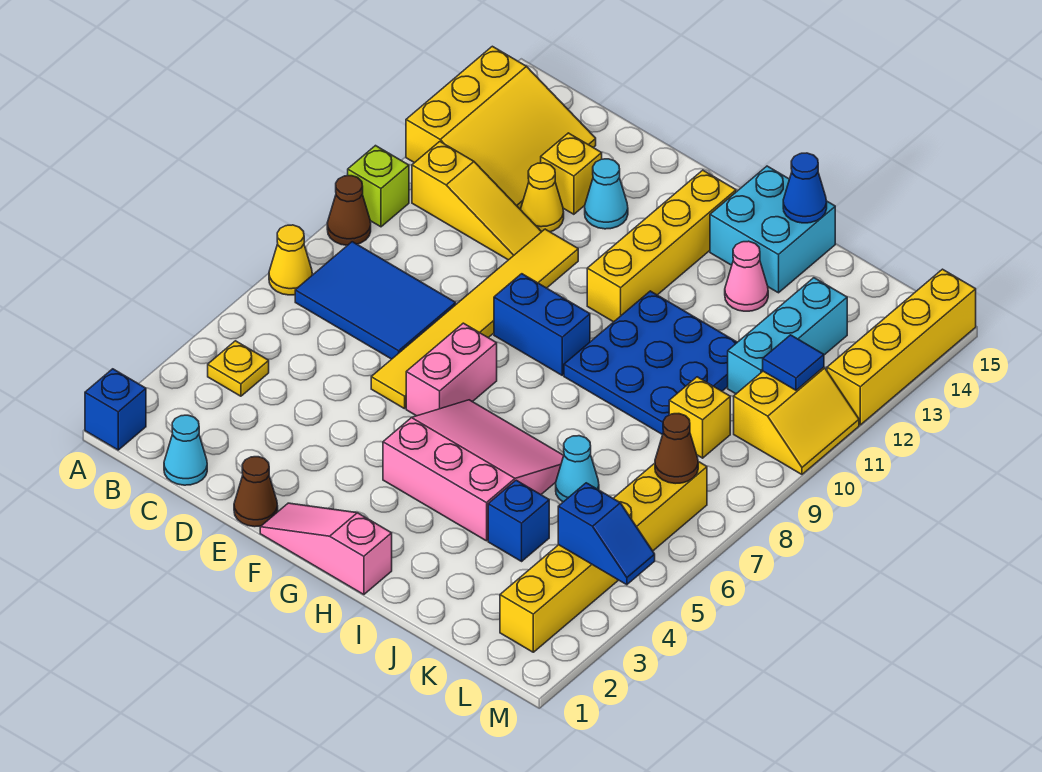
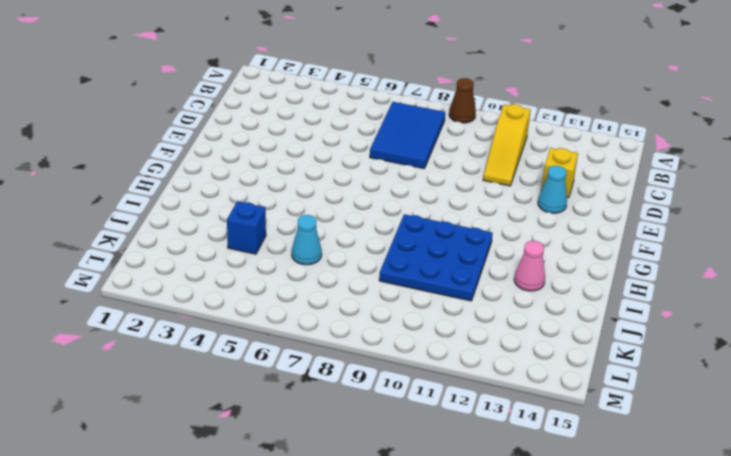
none -> blue 1x1 brick [85,369,146,450]
none -> yellow 1x1 cone [269,225,312,295]
none -> lime 1x1 brick [348,146,409,227]
none -> yellow 3x3 slope [406,46,596,209]

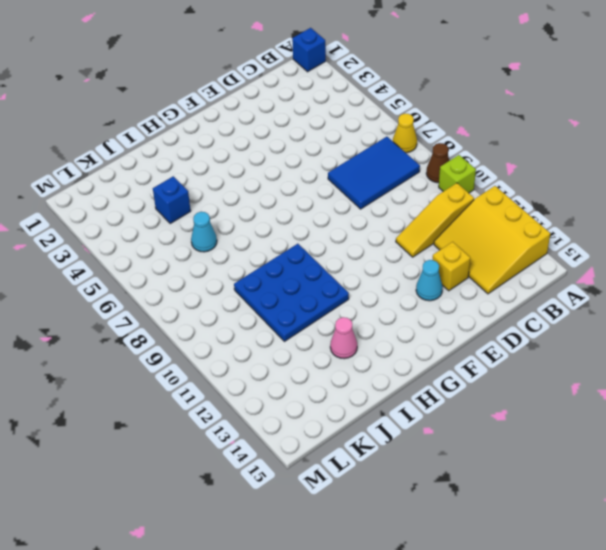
none -> yellow 1x1 plate [208,341,269,396]
none -> cyan 1x1 cone [164,415,207,485]
none -> yellow 1x1 cone [520,163,564,232]
none -> brown 1x1 cone [234,457,278,527]

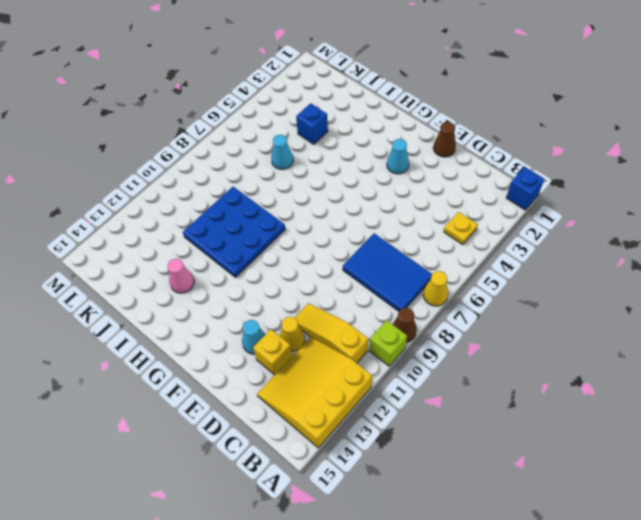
cyan 1x1 cone [387,139,409,174] -> cyan 1x1 cone moved to [164,415,207,485]
none -> yellow 1x6 tile [371,229,578,409]
none -> pink 1x3 slope [260,503,392,595]
none -> pink 1x2 brick [406,323,497,416]
none -> blue 1x2 brick [494,274,590,375]

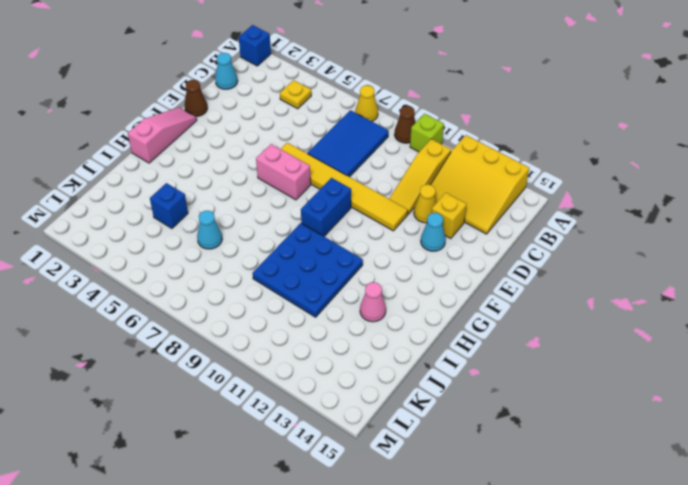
none -> pink 3x3 slope [383,400,564,541]
none -> yellow 1x4 brick [587,170,736,322]
none -> cyan 2x2 brick [710,166,835,293]
none -> yellow 1x1 brick [669,377,730,458]

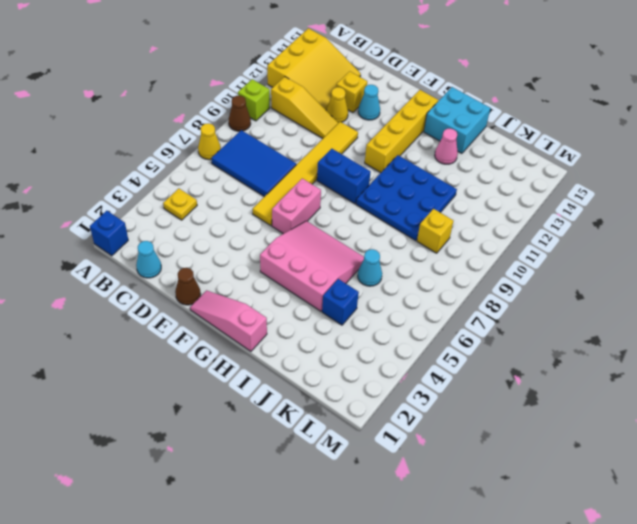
none -> cyan 1x3 brick [728,278,847,394]
none -> yellow 1x6 brick [500,462,707,652]
none -> yellow 2x2 slope [734,367,859,474]
none -> yellow 1x4 brick [827,269,976,425]

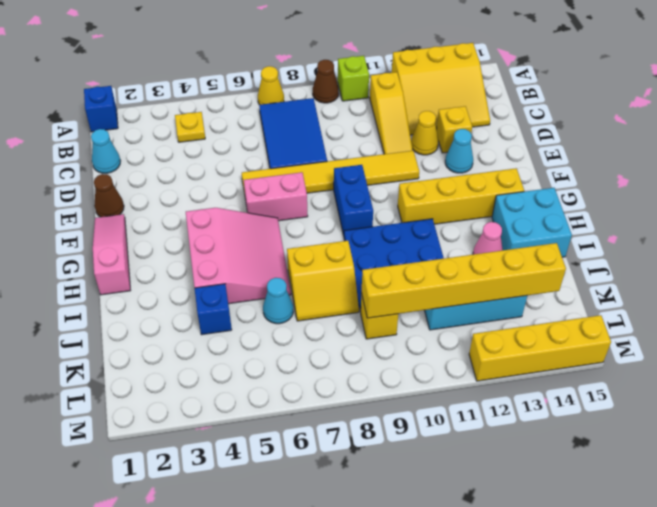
yellow 2x2 slope [287,241,359,321] -> yellow 2x2 slope moved to [734,367,859,474]
yellow 1x6 brick [361,243,566,318] -> yellow 1x6 brick moved to [500,462,707,652]
none -> blue 1x1 cone [783,153,827,223]
none -> blue 1x2 slope [558,483,655,585]
none -> brown 1x1 cone [655,414,698,484]
none -> blue 1x1 tile [763,335,824,390]

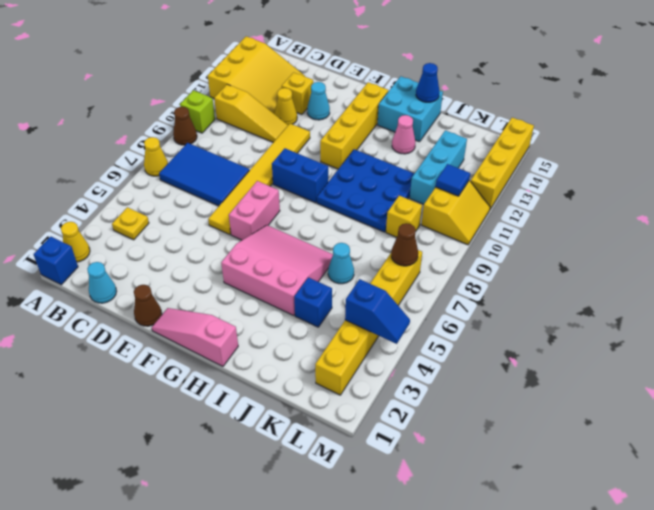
yellow 1x1 cone [61,222,90,262] -> none

